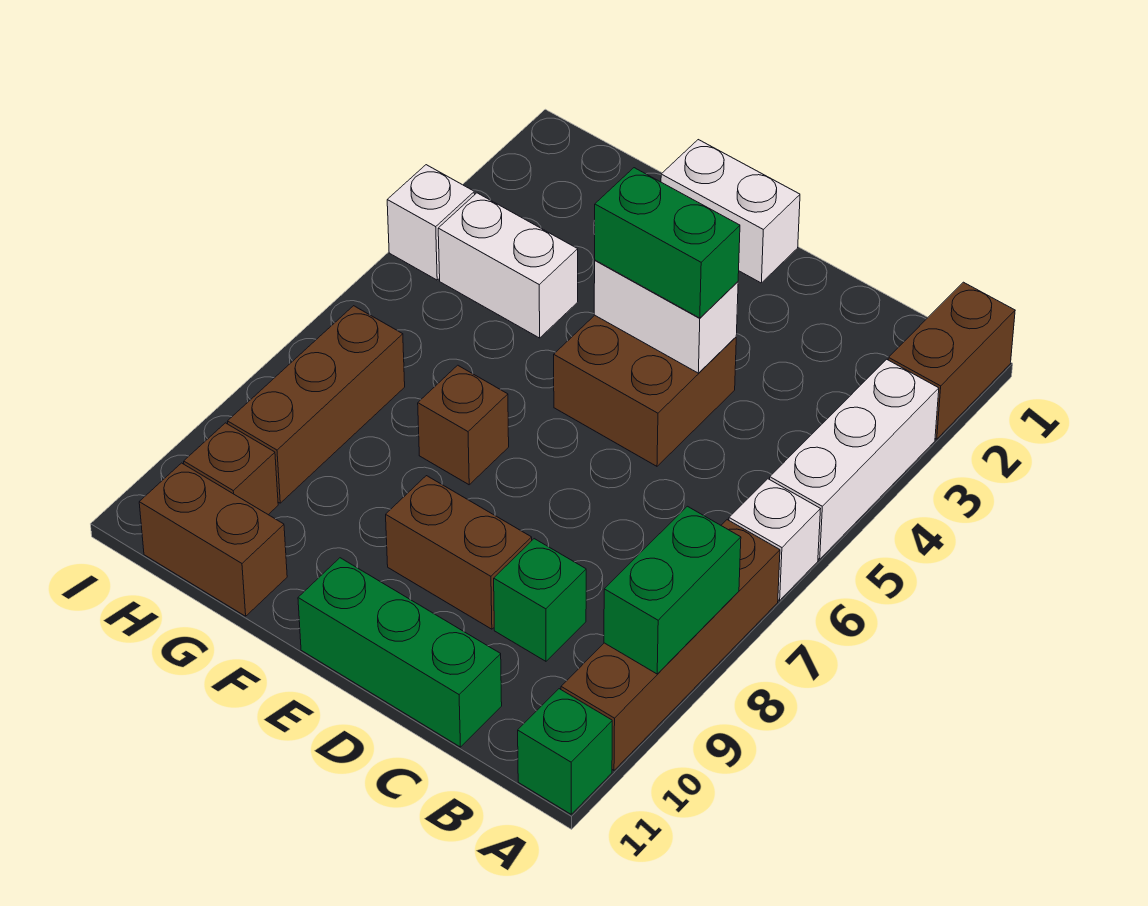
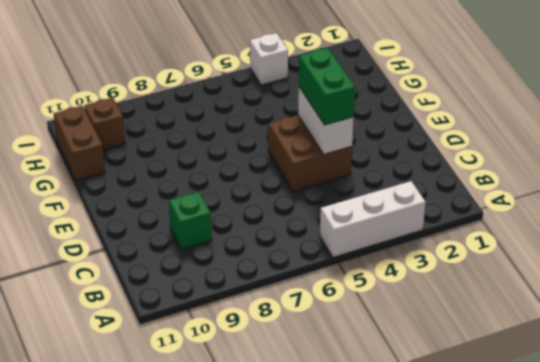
none -> brown 1x2 brick [888,282,1015,439]
none -> white 1x1 brick [729,479,820,600]
none -> brown 1x4 brick [561,520,780,770]

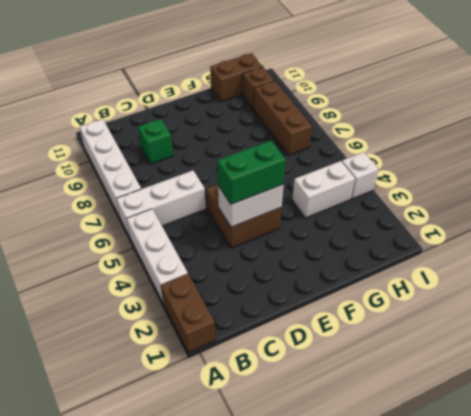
white 1x3 brick [116,170,206,237] -> white 1x1 brick [729,479,820,600]
white 1x4 brick [80,119,141,217] -> brown 1x4 brick [561,520,780,770]
none -> green 1x1 brick [518,689,612,814]
none -> green 1x3 brick [298,558,502,747]
none -> brown 1x2 brick [386,476,532,629]

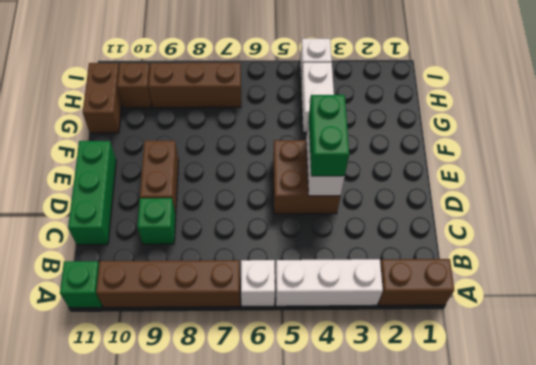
none -> white 1x2 brick [661,140,800,283]
none -> brown 1x1 brick [418,365,509,485]
none -> green 1x2 brick [604,506,741,674]

